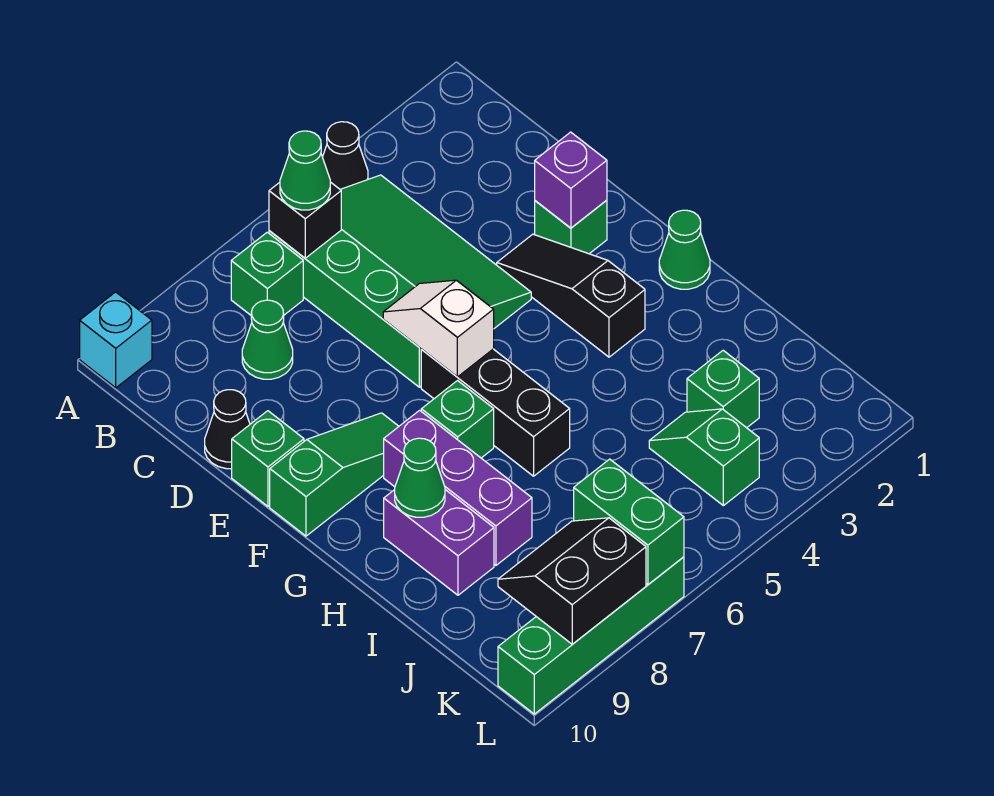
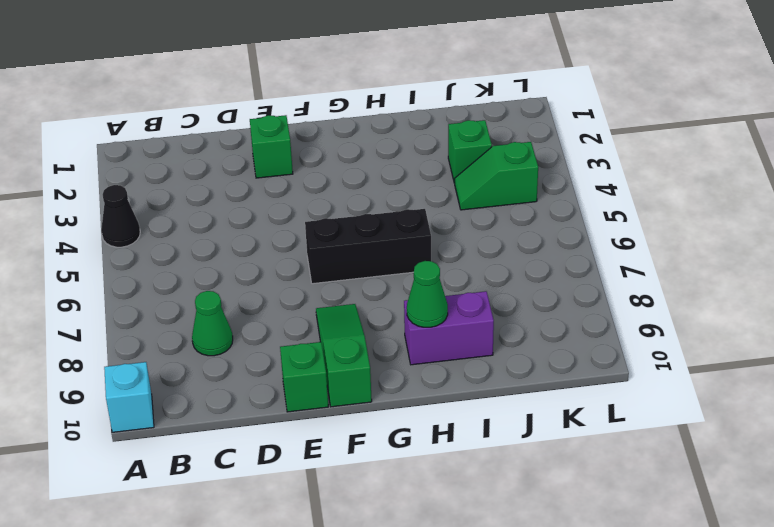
none -> green 3x4 slope [269,175,531,387]
none -> green 1x1 brick [231,232,303,315]
none -> black 1x1 cone [205,390,250,469]

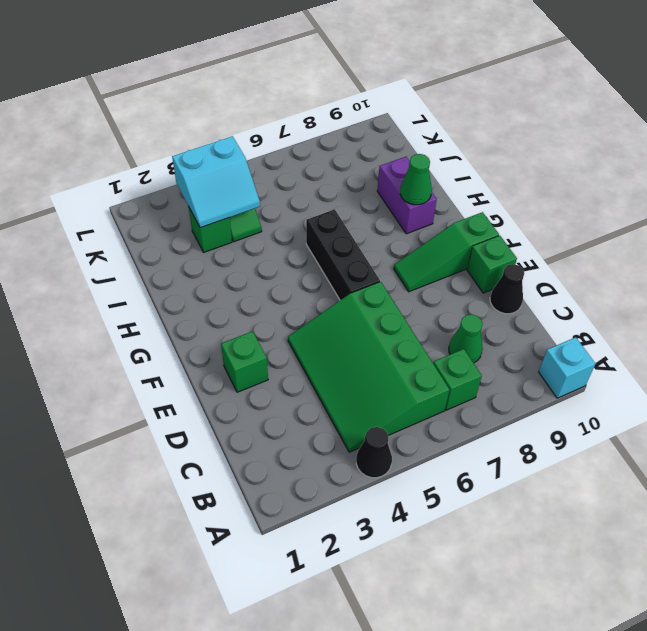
cyan 2x2 slope [172,136,260,228] -> none
none -> black 1x3 slope [497,234,645,357]
none -> green 1x1 cone [659,210,710,289]
none -> green 1x1 brick [421,381,494,458]

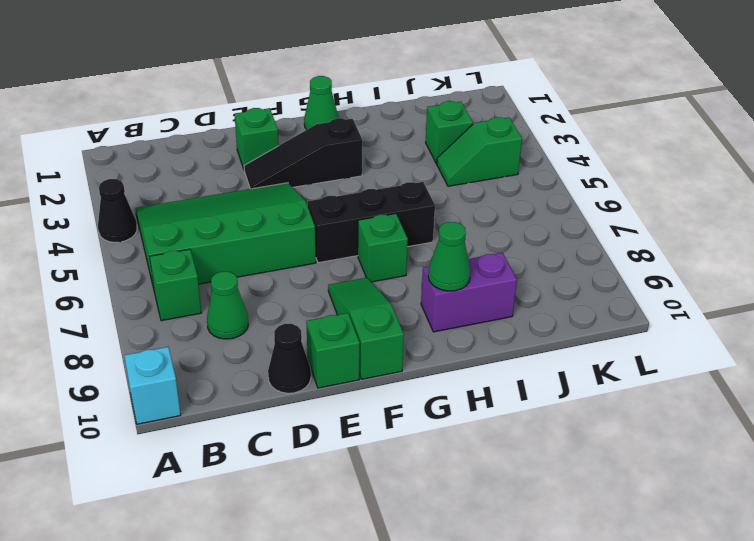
none -> purple 1x3 brick [384,410,532,565]
none -> green 1x4 brick [498,557,684,714]
none -> black 1x1 brick [269,182,341,258]

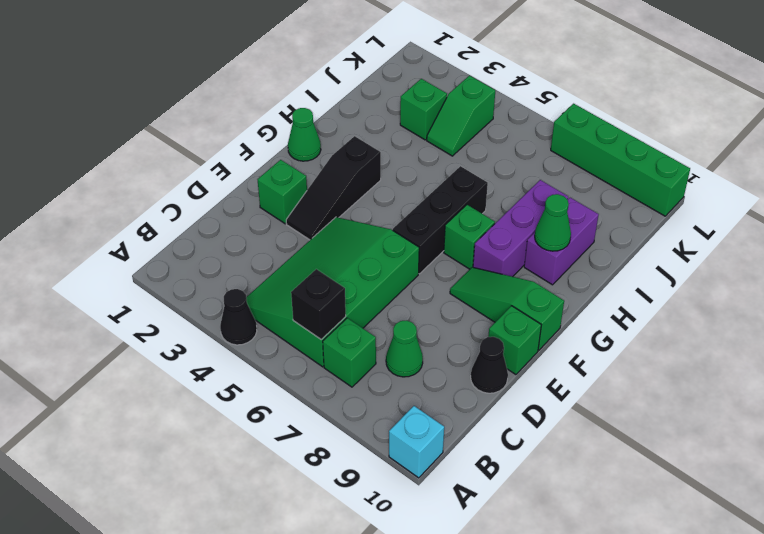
none -> purple 1x1 brick [535,132,607,228]
none -> white 1x2 slope [383,280,494,377]
none -> green 1x2 brick [574,459,684,585]

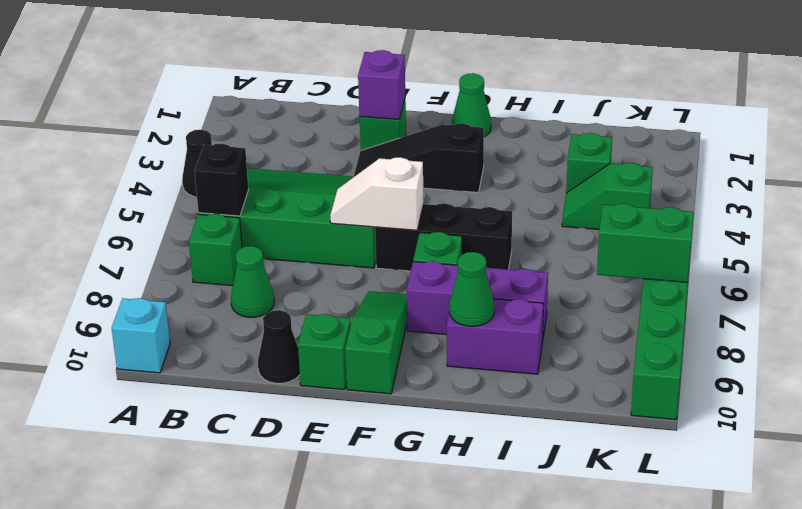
none -> black 2x2 slope [498,518,646,644]
none -> green 1x1 cone [280,131,330,210]

